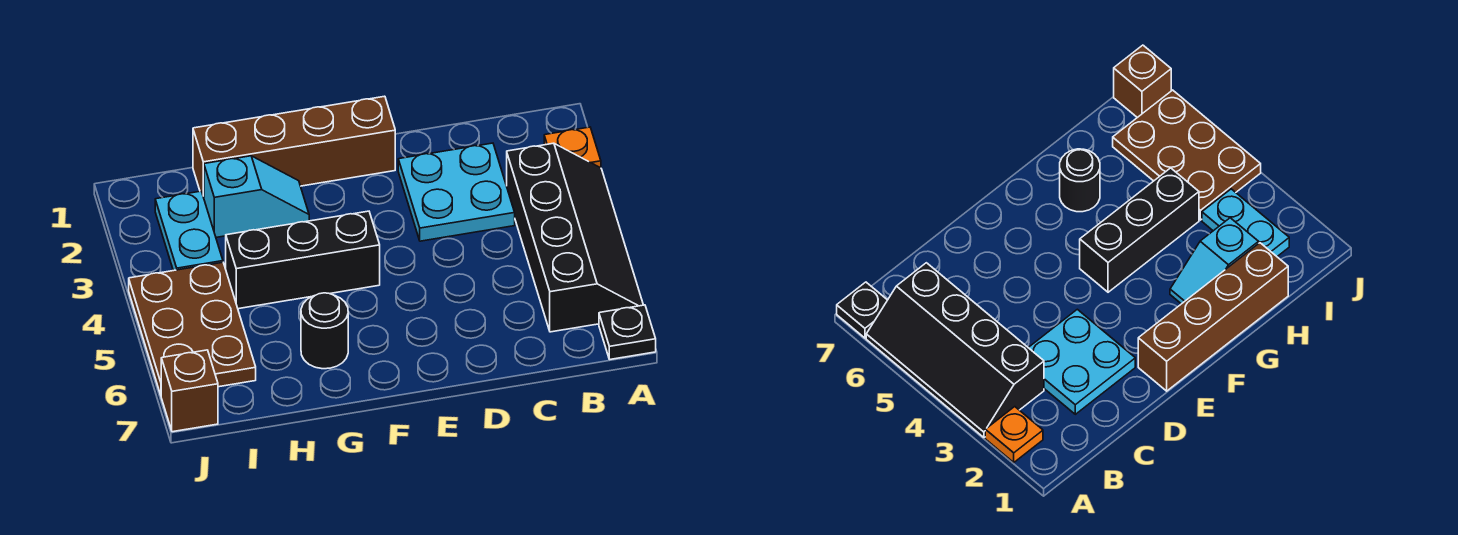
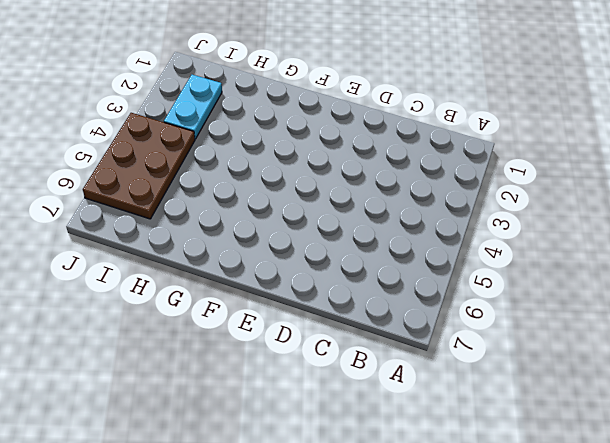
none -> orange 1x1 plate [544,127,601,168]
none -> black 2x4 slope [507,143,643,332]

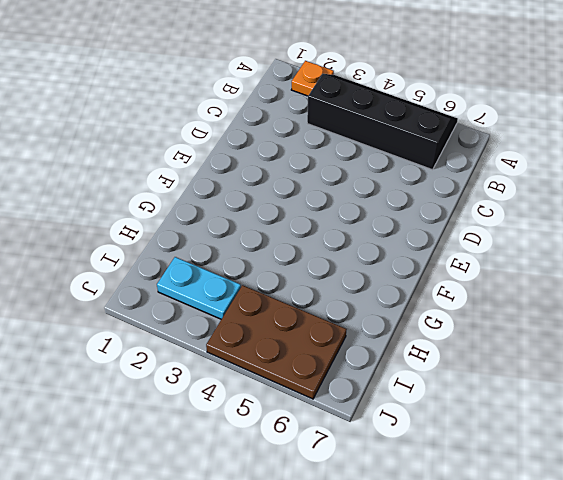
none -> black 1x1 plate [599,305,656,359]
none -> cyan 2x2 plate [398,143,515,241]

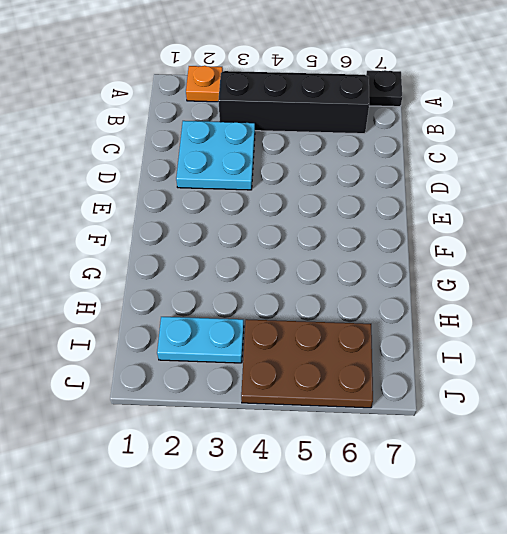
none -> brown 1x4 brick [193,96,395,197]
none -> black 1x3 brick [226,211,380,309]

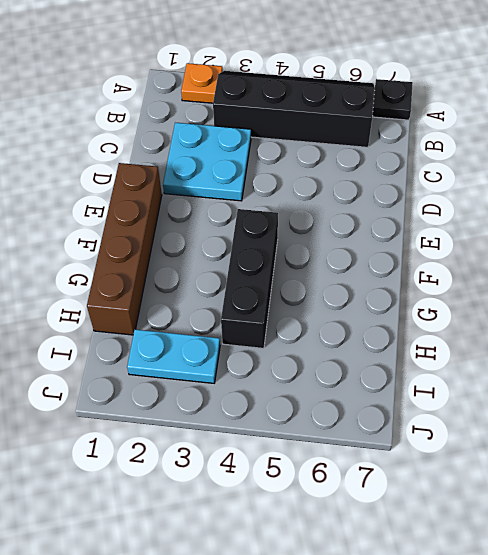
none -> cyan 1x2 slope [204,156,309,237]
none -> black 1x1 round brick [301,293,348,369]

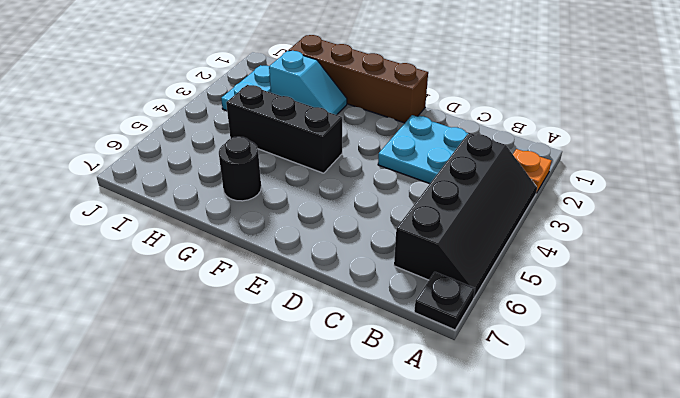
none -> brown 2x3 plate [129,262,256,395]
none -> brown 1x1 brick [161,350,218,432]

